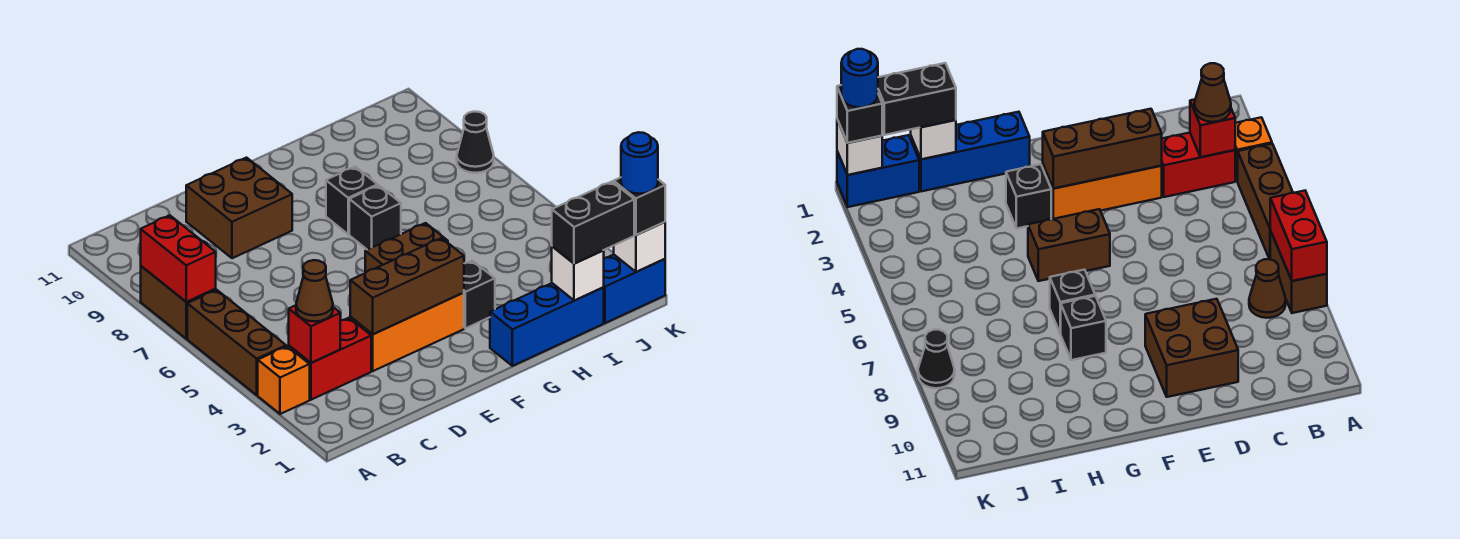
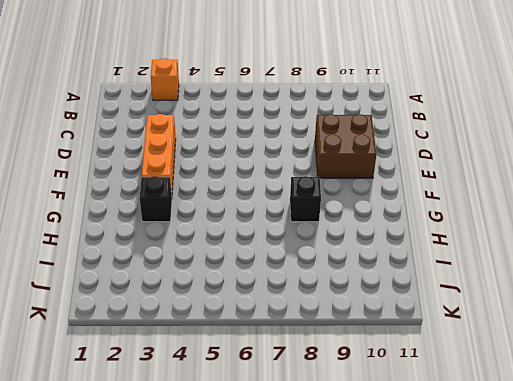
none -> brown 1x3 brick [187,290,286,395]
none -> brown 1x2 brick [141,266,216,339]
none -> red 1x2 brick [289,318,371,400]

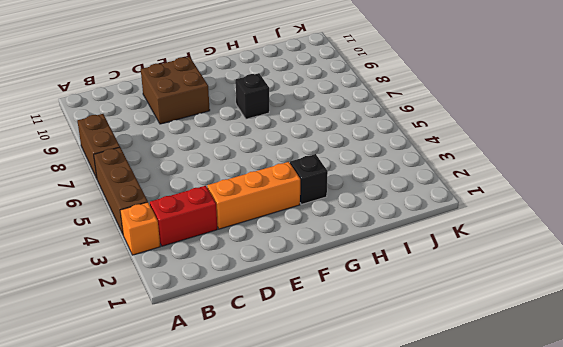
none -> brown 1x1 cone [1249,259,1286,318]
none -> brown 1x2 brick [365,223,448,273]
none -> blue 1x3 brick [490,283,604,366]

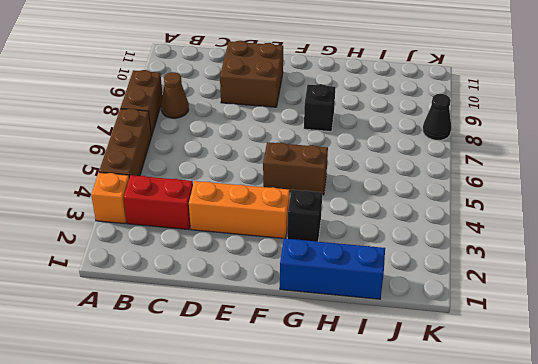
none -> black 1x1 brick [349,185,401,250]
none -> blue 1x2 brick [603,255,665,323]
none -> red 1x2 brick [141,215,216,302]

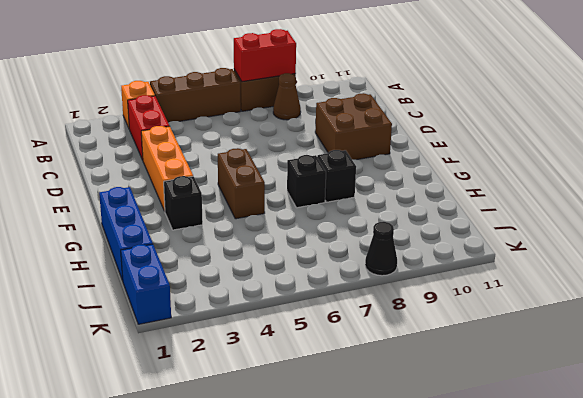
none -> red 1x1 brick [289,305,340,363]
none -> brown 1x3 brick [350,238,464,334]
none -> white 1x1 brick [552,246,604,300]

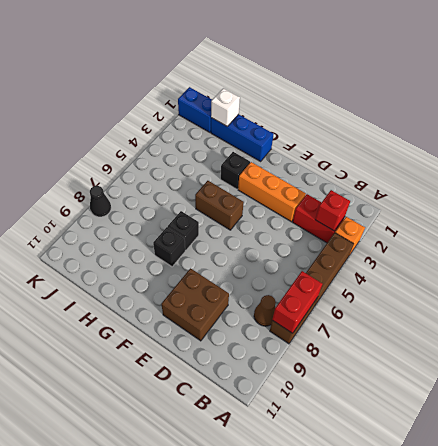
none -> brown 1x3 brick [350,238,464,334]
none -> white 1x1 brick [614,222,665,272]
none -> brown 1x1 cone [296,260,333,322]

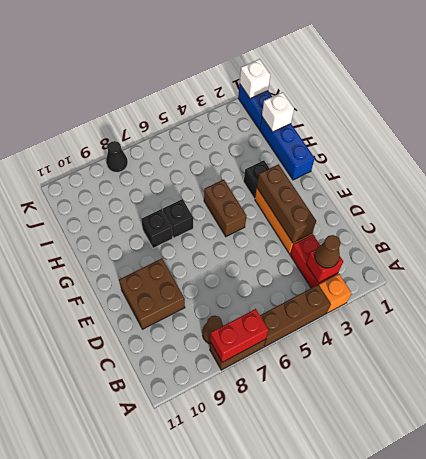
none -> black 1x2 brick [552,182,634,264]
none -> black 1x1 brick [614,178,665,235]
none -> blue 1x1 round brick [621,132,658,194]

